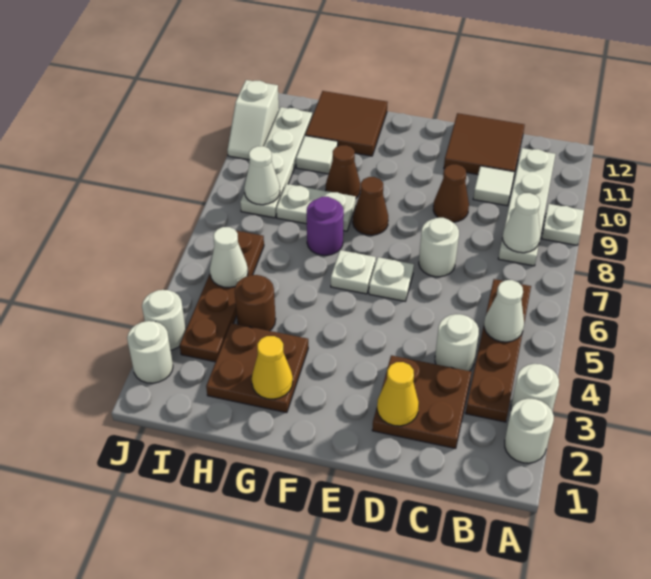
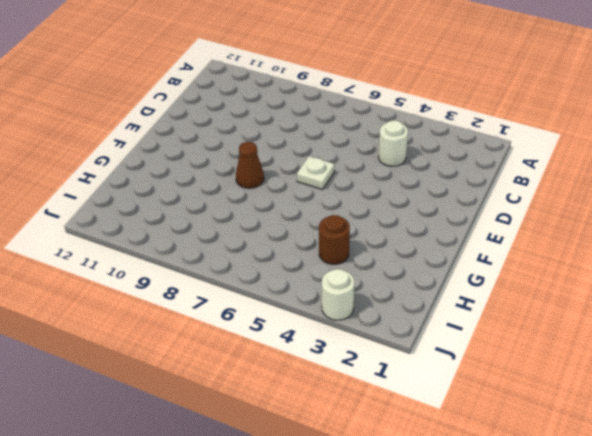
none -> white 1x1 round brick [505,398,554,463]
none -> white 1x1 round brick [511,364,559,410]
none -> white 1x1 plate [542,204,584,245]
none -> brown 1x4 plate [465,279,531,422]

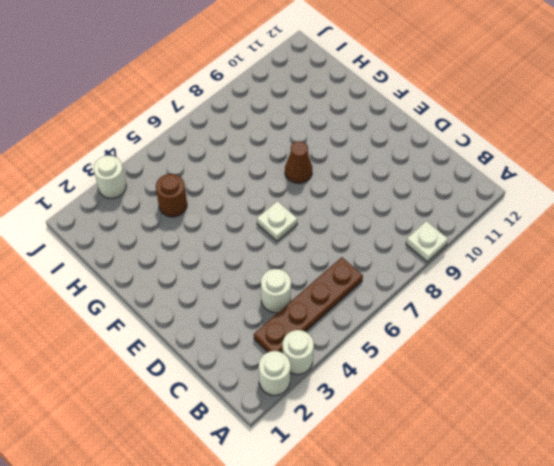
none -> white 1x4 plate [498,148,555,266]
none -> brown 2x2 plate [372,355,472,448]
none -> white 1x1 tile [473,166,515,206]
none -> brown 2x2 tile [444,113,525,175]

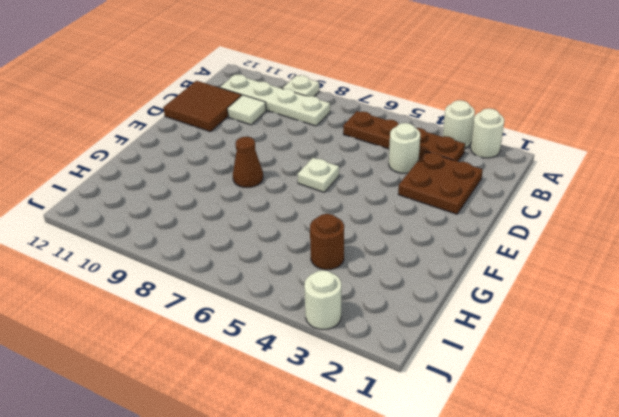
none -> white 1x1 round brick [419,218,459,277]
none -> brown 1x1 cone [433,164,469,222]
none -> white 1x1 plate [331,250,376,294]
none -> brown 2x2 plate [206,323,308,413]

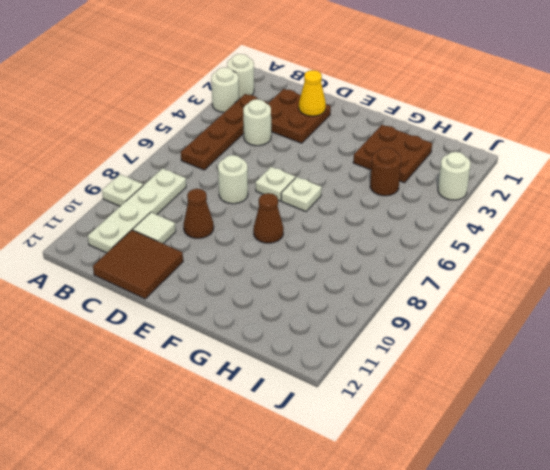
none -> purple 1x1 round brick [307,197,344,255]
none -> white 1x2 plate [276,184,356,231]
none -> brown 1x1 cone [326,145,361,198]
none -> brown 2x2 tile [305,91,388,156]

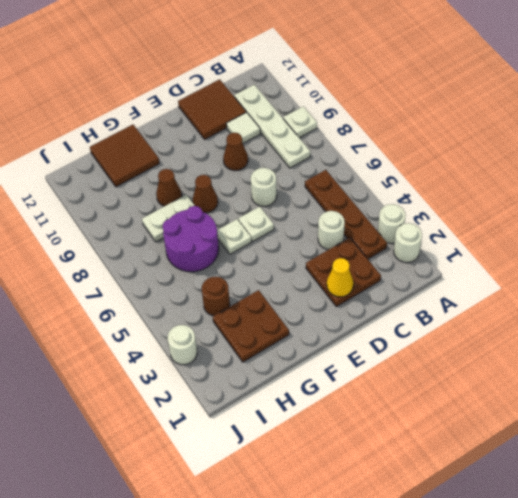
purple 2x2 round brick [163,206,219,272] -> purple 1x1 round brick [307,197,344,255]
none -> white 1x1 tile [296,136,338,174]
none -> brown 1x4 plate [180,231,264,362]
none -> white 1x4 plate [240,107,312,218]
none -> white 1x1 round brick [127,321,173,383]

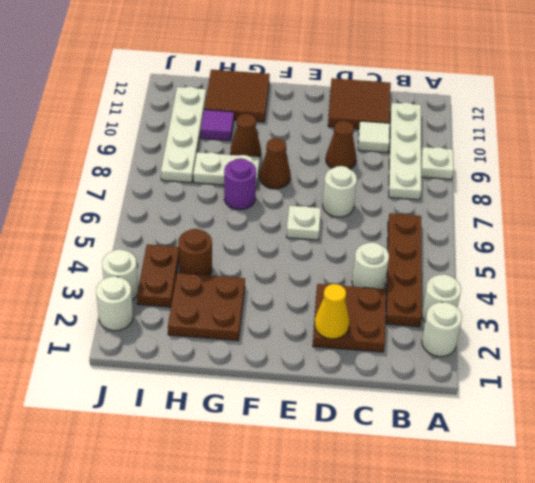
purple 1x1 tile [201,110,234,141] -> white 1x1 tile [296,136,338,174]
brown 1x2 plate [137,244,179,307] -> brown 1x4 plate [180,231,264,362]
none -> white 1x1 plate [331,250,376,294]
none -> white 1x2 slope [227,80,279,160]
none -> white 1x1 cone [484,280,524,342]
none -> white 1x1 cone [503,193,540,253]

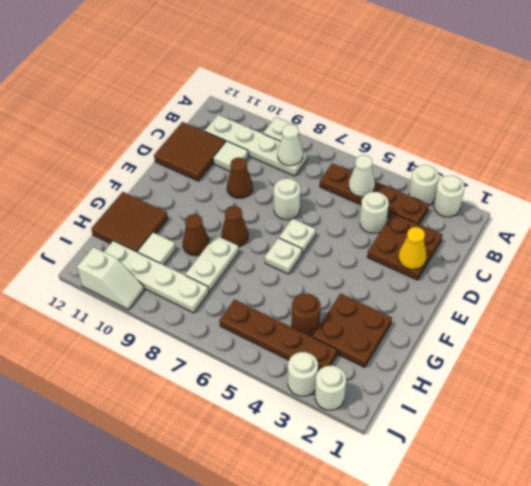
none -> purple 1x1 round brick [307,197,344,255]
none -> yellow 1x1 cone [252,336,293,399]
none -> white 1x1 cone [210,227,248,288]
none -> white 1x1 cone [244,146,280,205]

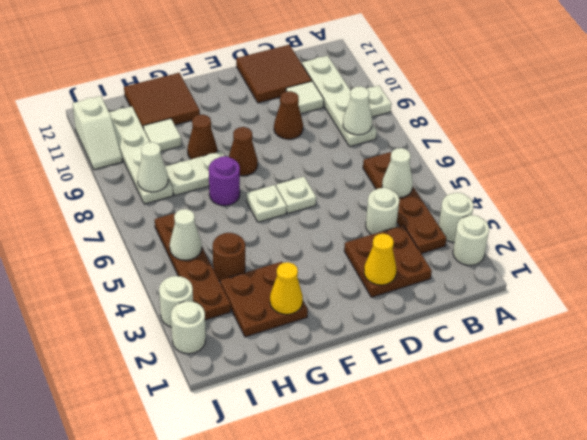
none -> white 1x1 round brick [419,218,459,277]

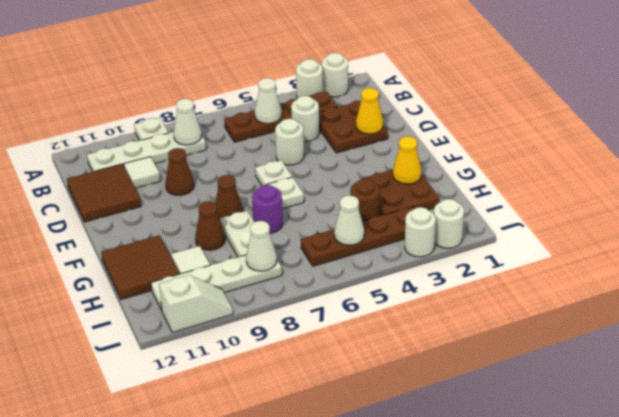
white 1x1 round brick [275,119,304,165] -> white 1x1 round brick moved to [419,218,459,277]

